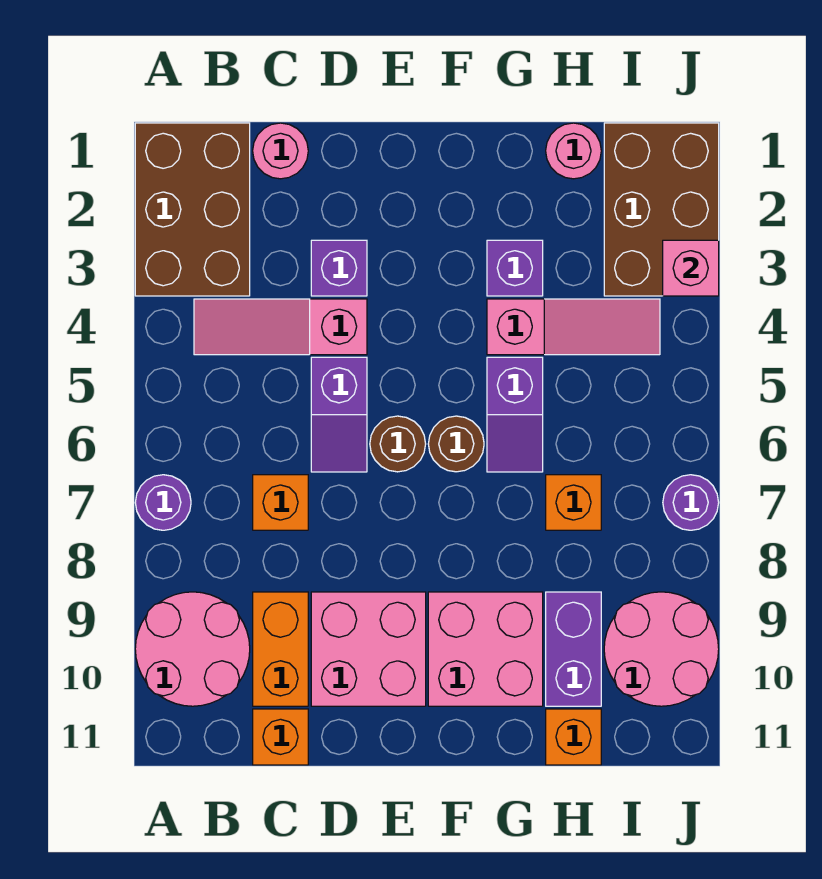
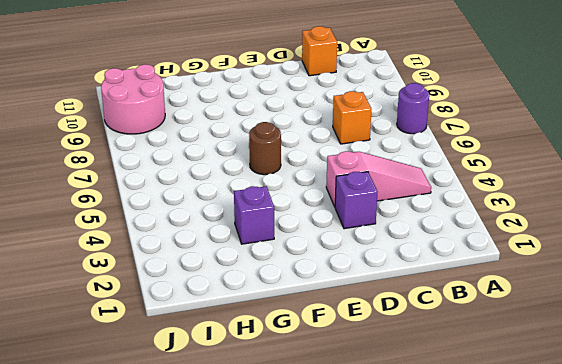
none -> brown 2x3 brick [135,123,250,296]
none -> pink 2x2 round brick [135,592,250,706]
none -> pink 1x1 round brick [253,123,308,179]

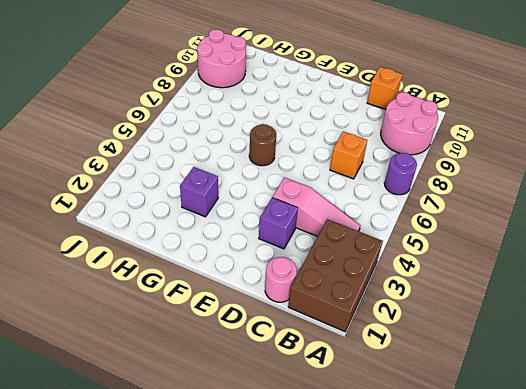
none -> orange 1x2 brick [253,592,308,706]
none -> purple 1x2 slope [311,357,367,472]
none -> pink 2x2 brick [311,592,426,706]

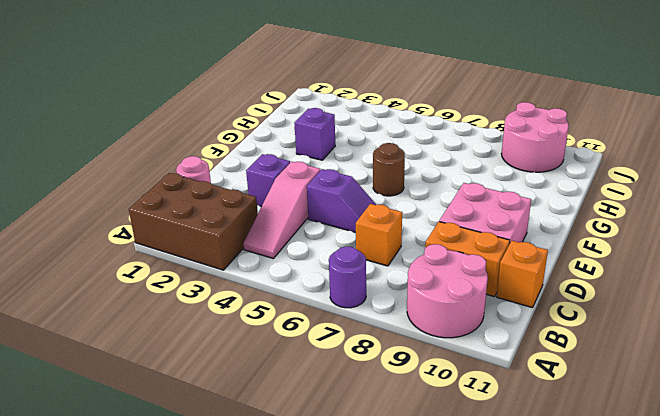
none -> brown 1x1 round brick [370,416,426,472]
none -> pink 2x2 brick [428,592,543,706]
none -> pink 1x3 slope [487,299,660,355]

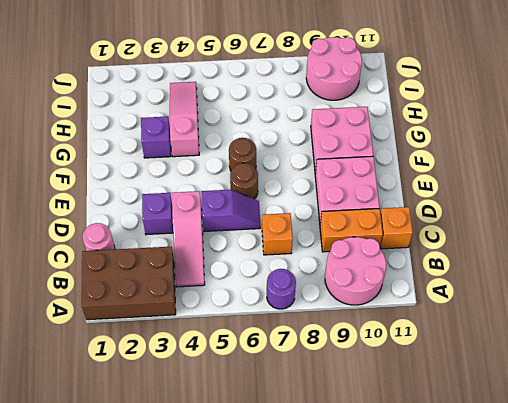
none -> purple 1x2 slope [487,357,543,472]
none -> pink 1x1 round brick [546,123,601,179]
none -> orange 1x1 brick [546,475,601,530]

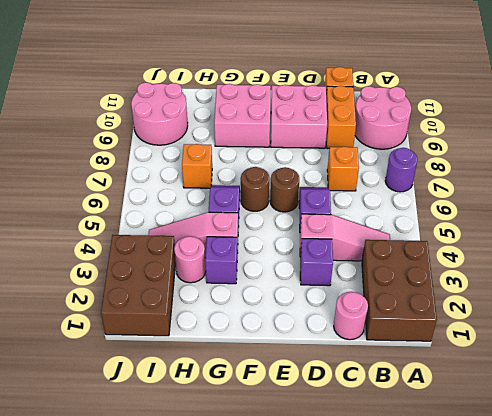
pink 1x1 round brick [174,236,206,283] -> pink 1x1 round brick moved to [546,123,601,179]
none -> purple 1x2 brick [546,592,601,706]
none -> orange 1x1 brick [546,709,601,765]
none -> purple 1x1 round brick [663,475,719,530]

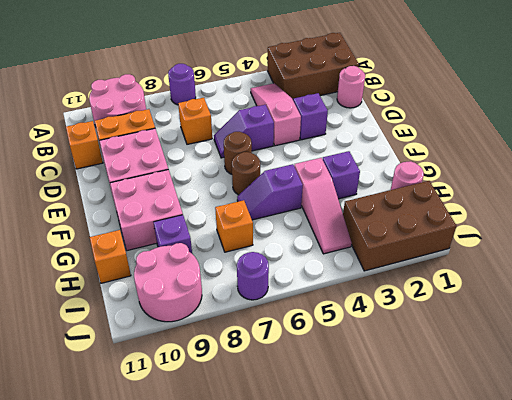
purple 1x1 brick [153,215,192,253] -> purple 1x2 brick [546,592,601,706]
none -> pink 1x1 brick [663,240,719,296]

